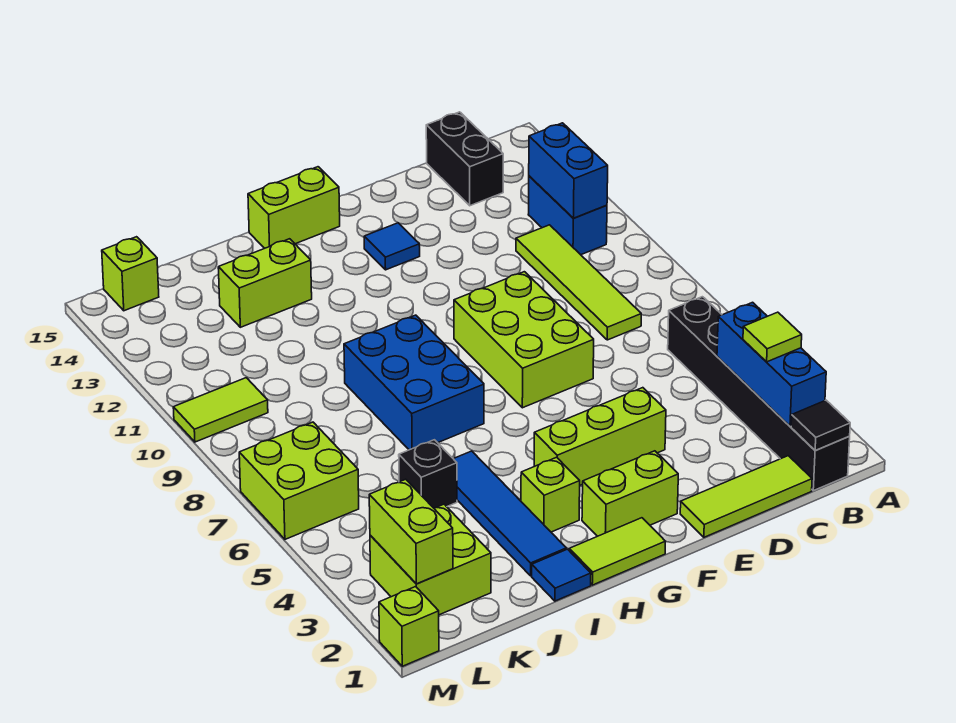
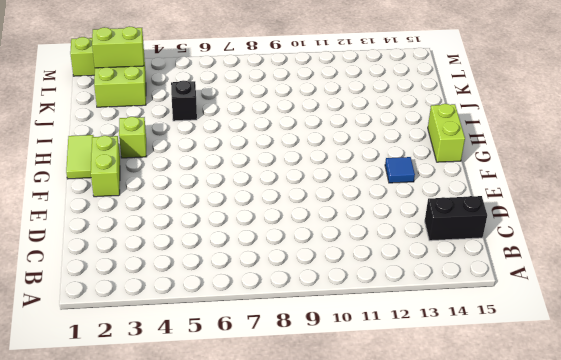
none -> black 1x6 brick [668,297,850,491]
none -> blue 1x2 brick [528,176,607,255]
none -> lime 1x3 tile [680,456,812,537]

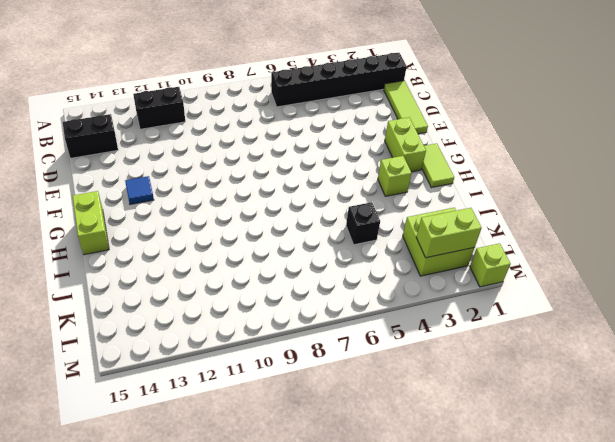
black 1x2 brick [133,87,185,129] -> blue 1x2 brick [528,176,607,255]
none -> lime 1x4 tile [516,225,641,340]
none -> lime 1x3 brick [534,388,666,485]
none -> lime 2x3 brick [454,272,594,408]

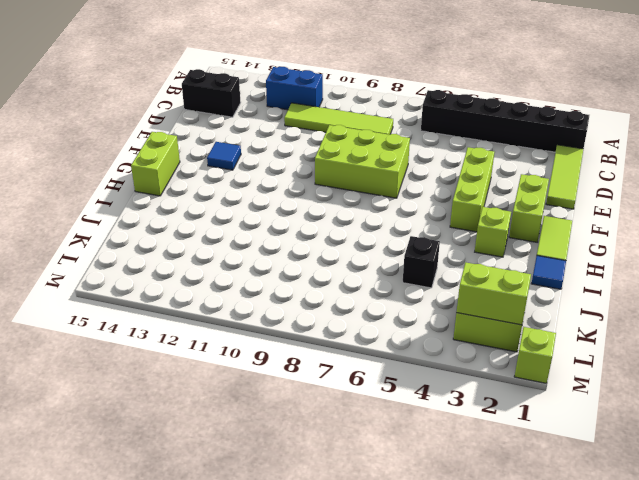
none -> blue 2x3 brick [344,315,484,450]
none -> blue 1x4 tile [454,451,566,576]
none -> lime 1x2 brick [218,239,312,327]

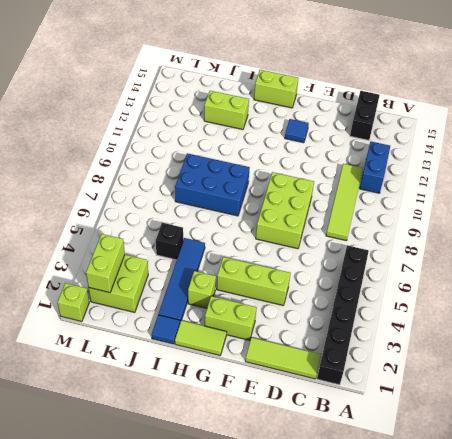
blue 2x3 brick [175,153,250,216] -> blue 2x3 brick turned to [344,315,484,450]
none -> lime 2x2 brick [239,422,359,539]
none -> lime 1x2 tile [173,378,268,442]
none -> lime 1x1 brick [102,237,159,311]

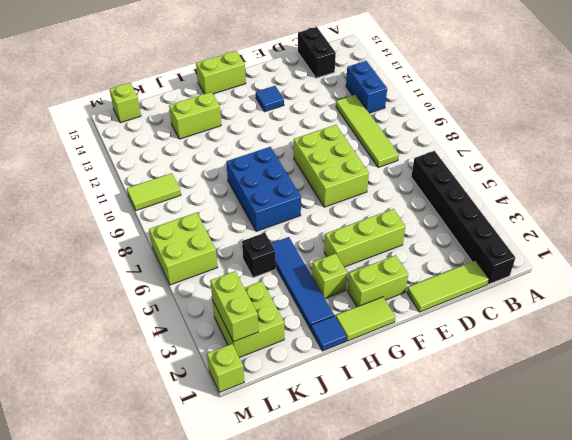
none -> black 1x1 tile [791,400,850,451]
none -> blue 1x3 brick [717,302,826,426]
none -> blue 1x2 brick [529,123,608,218]

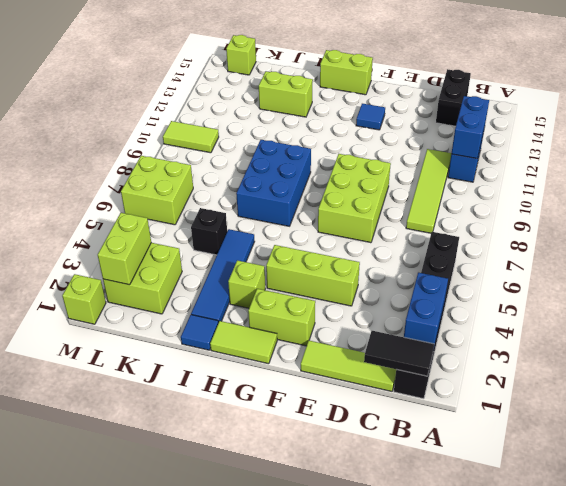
black 1x2 tile [364,331,434,376] -> black 1x1 tile [791,400,850,451]
blue 1x2 brick [404,273,448,345] -> blue 1x3 brick [717,302,826,426]
none -> lime 1x1 tile [743,312,802,362]

